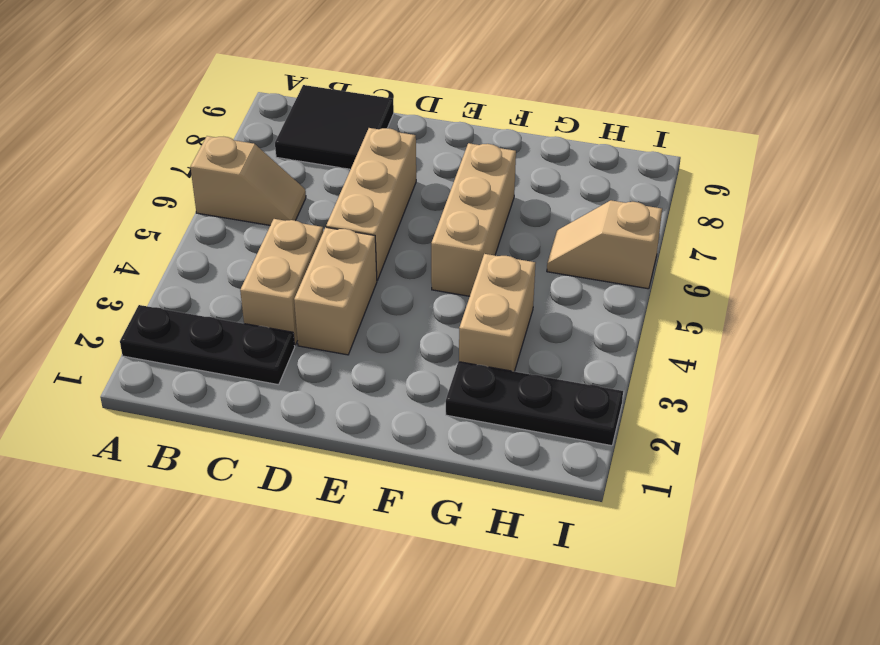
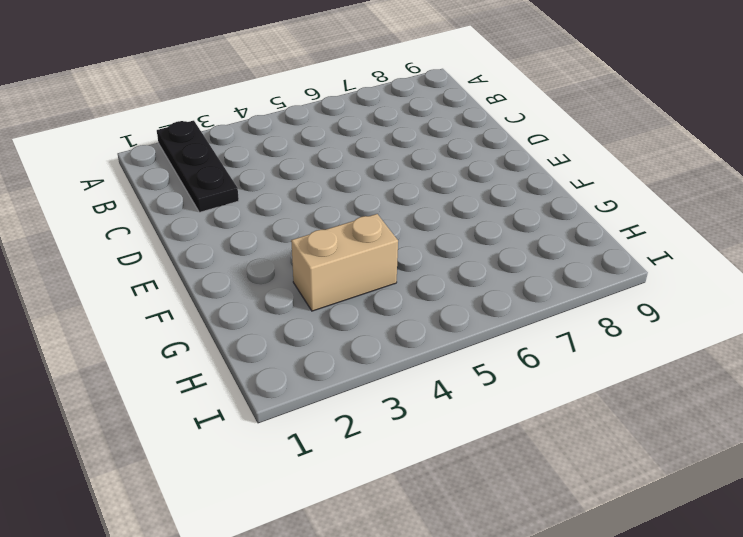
none -> tan 1x2 slope [190,136,306,225]
none -> black 2x2 tile [275,85,394,169]

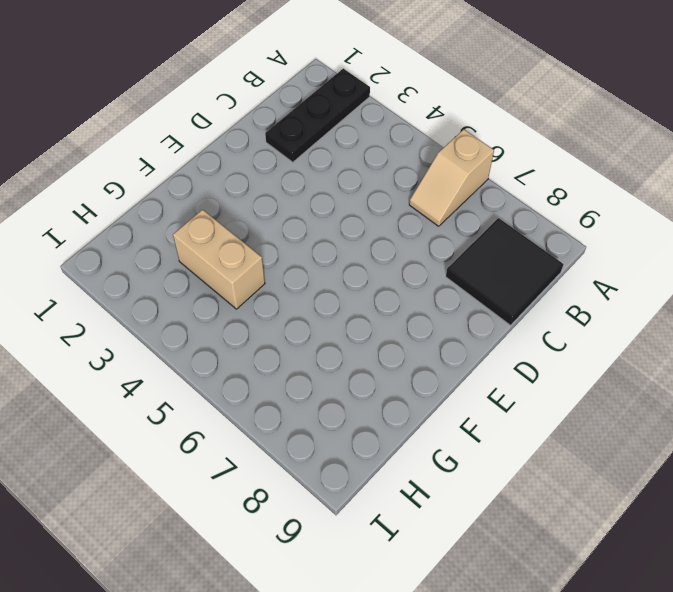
none -> tan 1x2 brick [240,219,323,345]
none -> tan 1x2 brick [294,227,377,355]

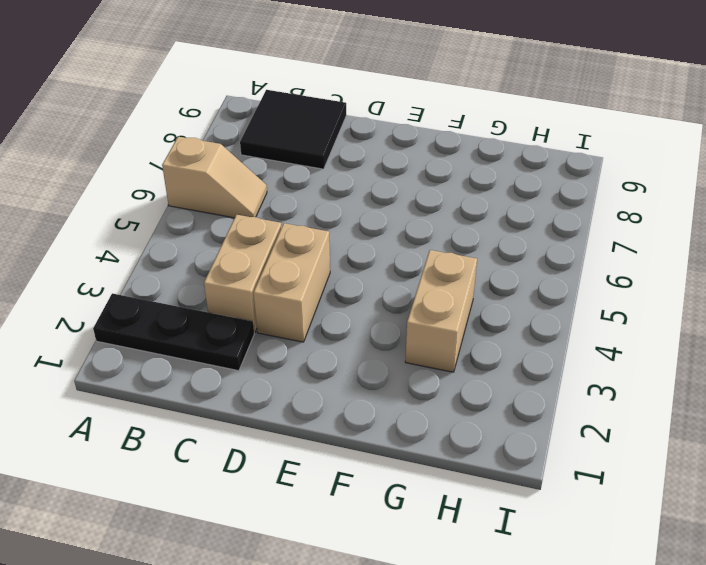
none -> tan 1x3 brick [326,128,416,280]
none -> tan 1x3 brick [431,143,516,296]

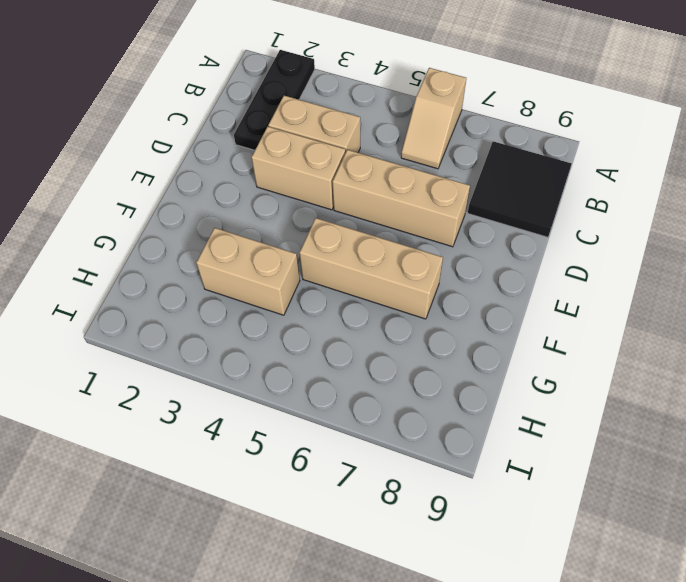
none -> black 1x3 plate [446,362,623,446]
none -> tan 1x2 slope [547,200,662,289]

